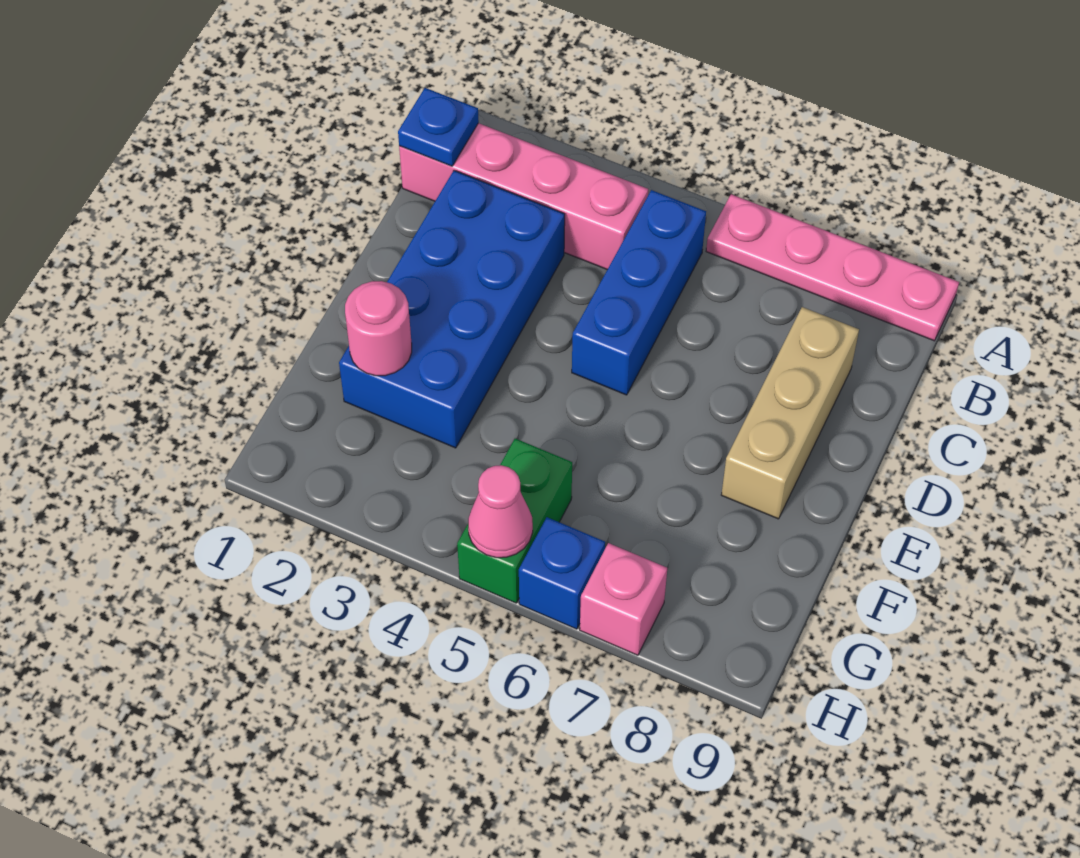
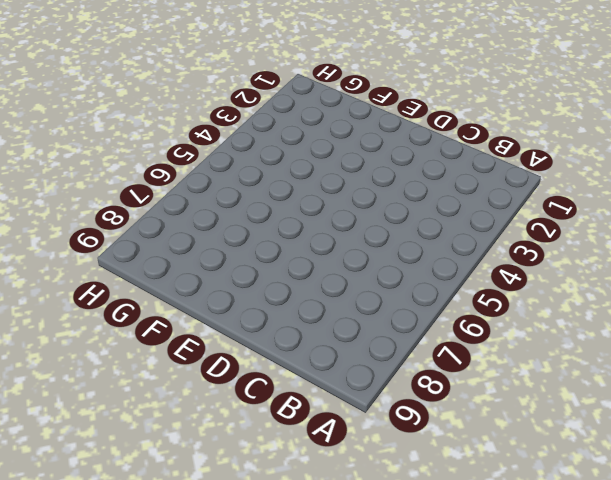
none -> pink 1x4 plate [706,194,959,341]
none -> pink 1x4 brick [399,123,648,270]

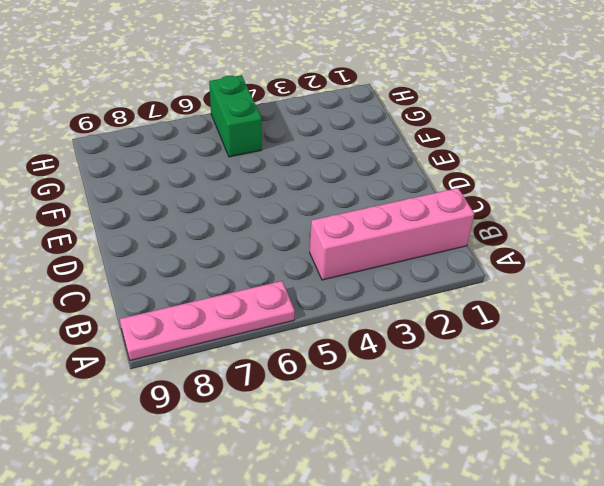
none -> blue 1x3 brick [572,190,706,395]
none -> blue 2x4 brick [339,171,565,448]

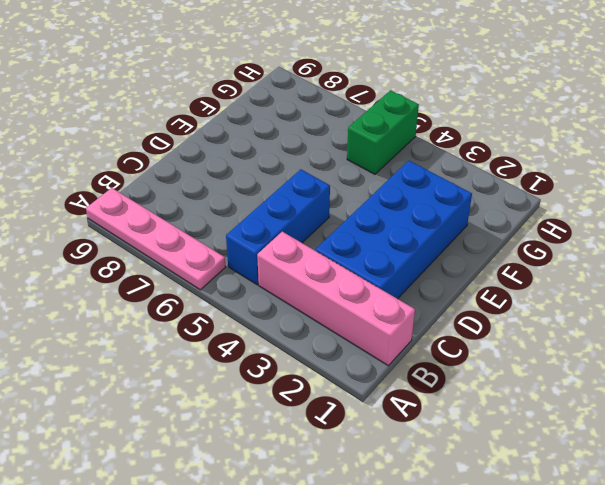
none -> tan 1x3 brick [721,307,859,519]
none -> blue 1x1 brick [519,517,605,629]

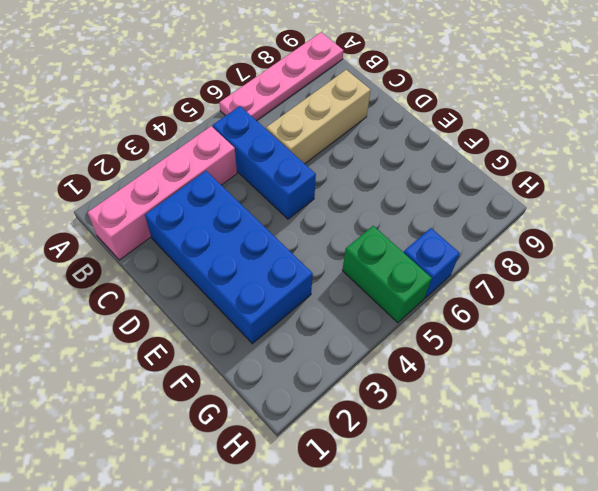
tan 1x3 brick [266,70,371,164] -> tan 1x3 brick turned to [721,307,859,519]
none -> pink 1x1 brick [580,543,667,655]
none -> blue 1x1 plate [398,88,479,166]

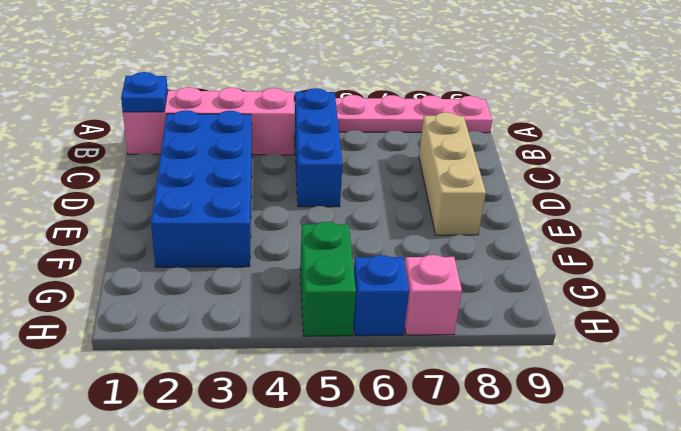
none -> pink 1x1 round brick [345,281,412,376]
none -> pink 1x1 cone [468,465,533,558]

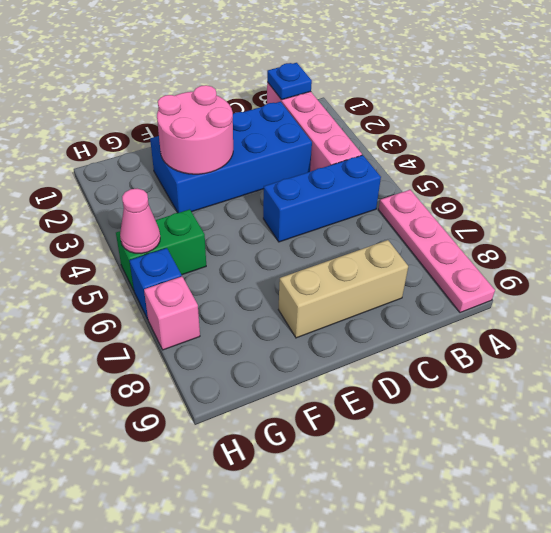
pink 2x2 round brick [157,85,233,174] -> pink 1x1 round brick [345,281,412,376]

